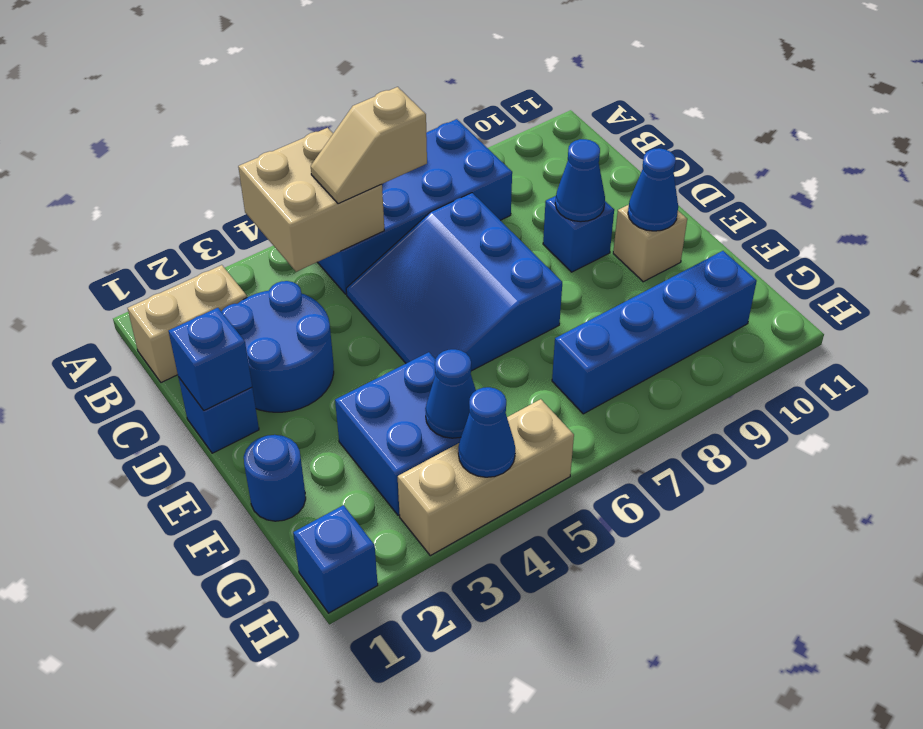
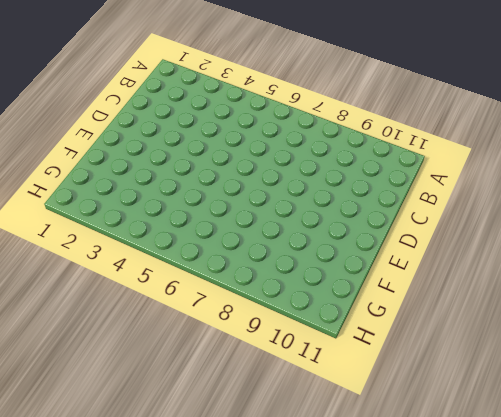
none -> blue 2x4 brick [318,119,512,294]
none -> tan 1x2 brick [128,265,247,383]
none -> blue 2x2 round brick [221,281,334,412]

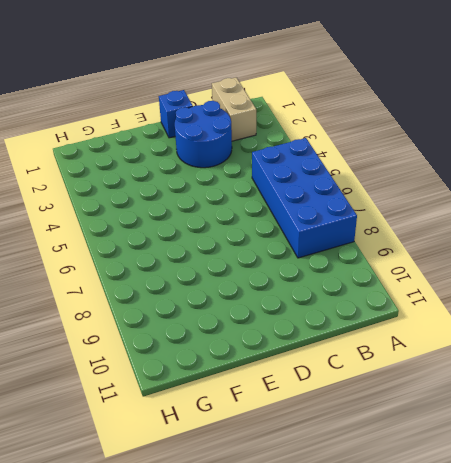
none -> blue 3x3 slope [346,193,562,371]
none -> blue 1x1 brick [543,196,614,272]
none -> tan 1x1 brick [613,205,687,282]

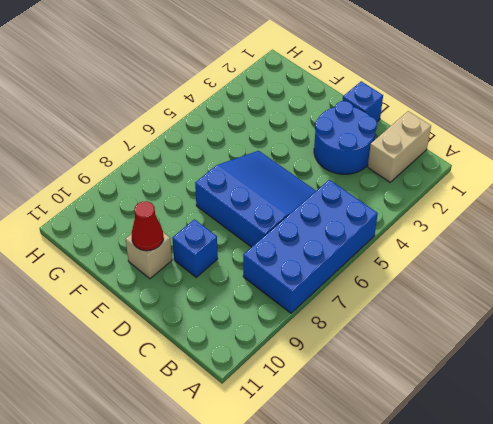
red 1x1 cone [132,201,163,251] -> blue 1x1 cone [628,148,678,231]
none -> blue 1x1 round brick [244,435,306,521]
none -> blue 2x2 brick [335,352,461,516]
none -> blue 1x4 brick [552,251,757,414]

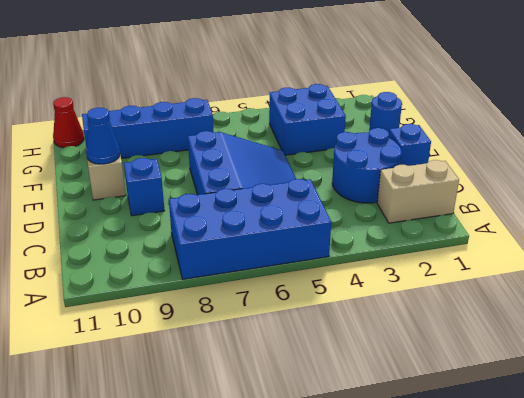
red 1x1 cone [53,97,84,148] -> none
none -> blue 1x1 brick [293,505,378,613]
none -> tan 1x3 brick [398,399,574,556]
none -> tan 2x2 brick [238,128,384,272]

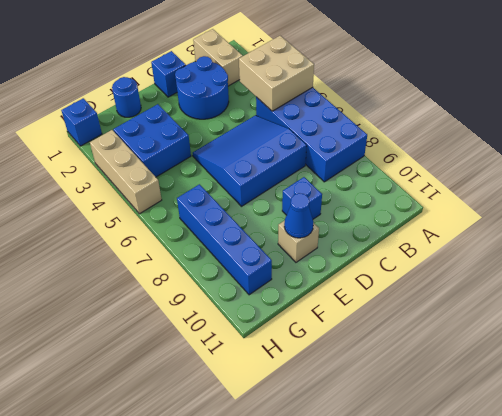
none -> blue 1x1 brick [169,308,252,410]
none -> blue 1x1 cone [555,139,605,222]
none -> blue 1x1 cone [425,349,476,438]

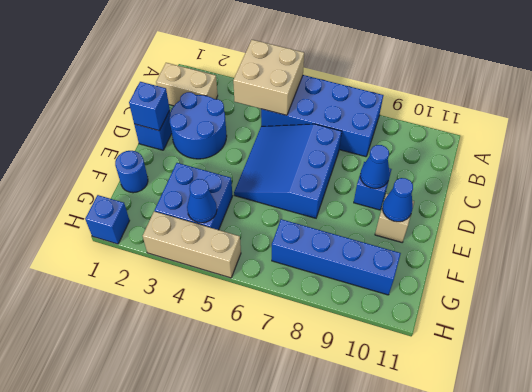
none -> blue 1x1 cone [458,387,515,477]
none -> tan 1x2 slope [311,87,427,204]

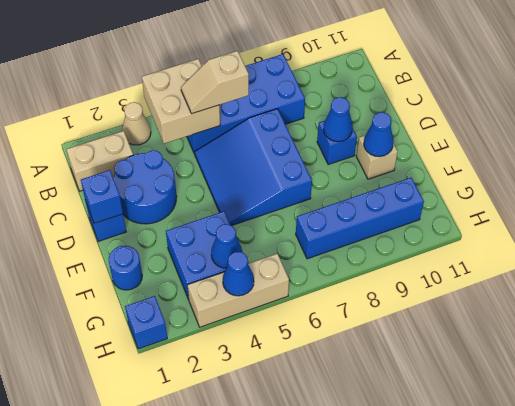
tan 1x1 cone [122,102,151,145] -> none

